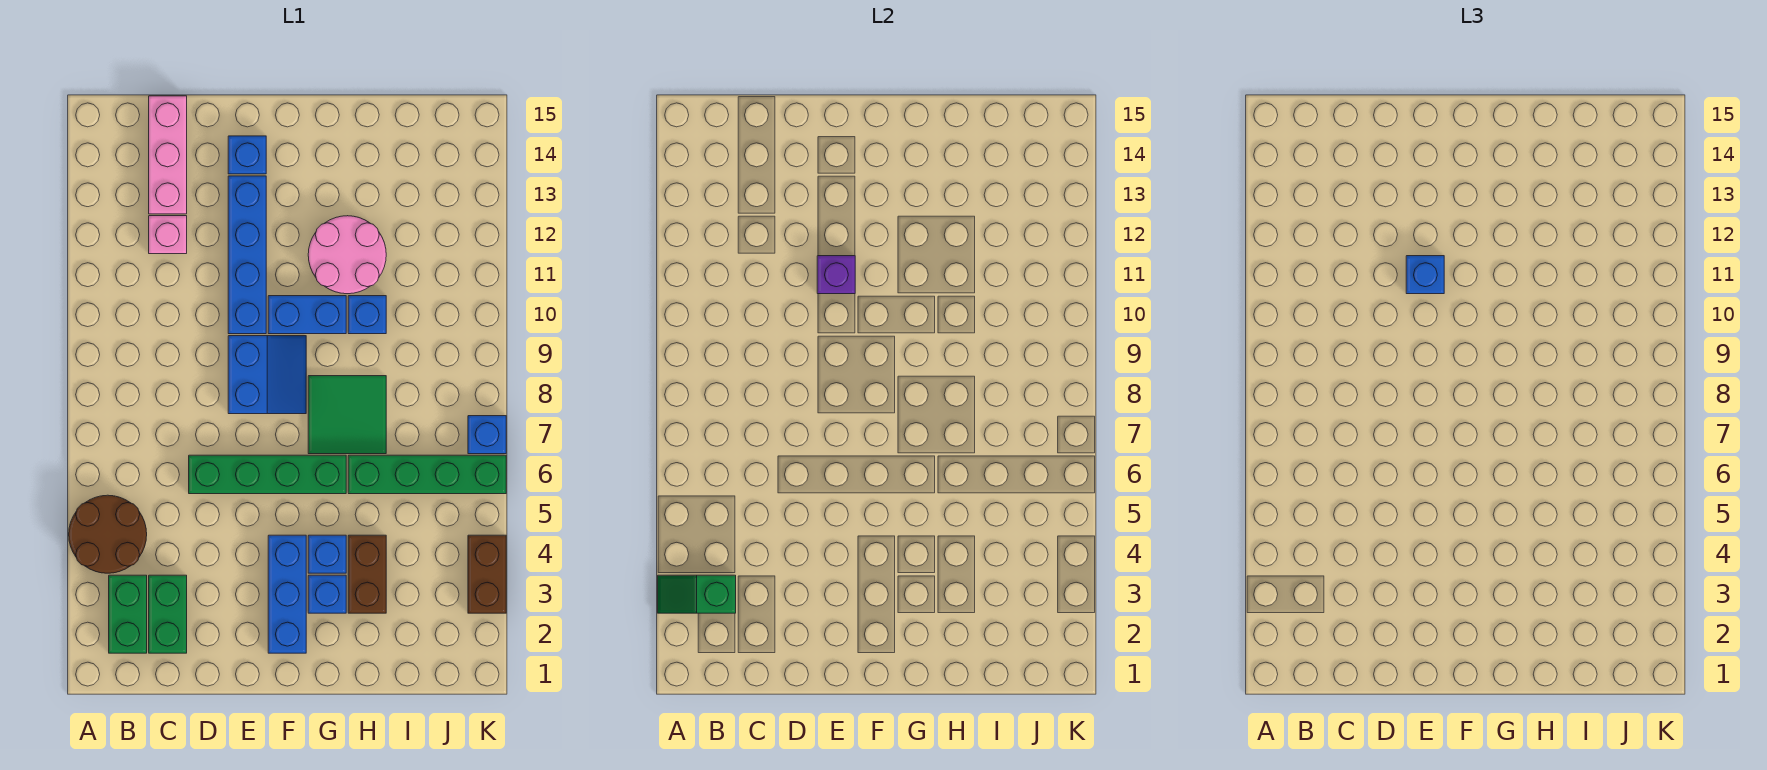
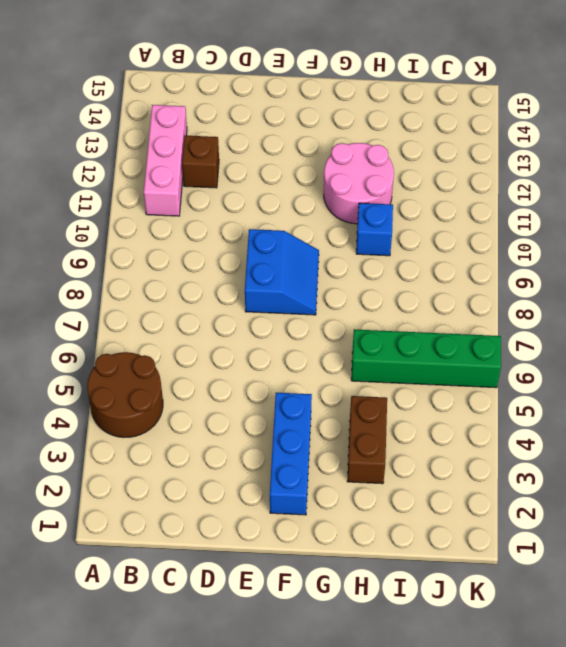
pink 1x3 brick [144,105,187,216] -> pink 1x3 brick moved to [149,96,187,214]
brown 1x1 brick [182,136,219,188] -> pink 1x1 brick [149,216,187,254]
none -> green 1x2 brick [109,575,147,653]
none -> green 1x2 brick [149,575,187,653]
none -> green 1x4 brick [189,455,346,494]

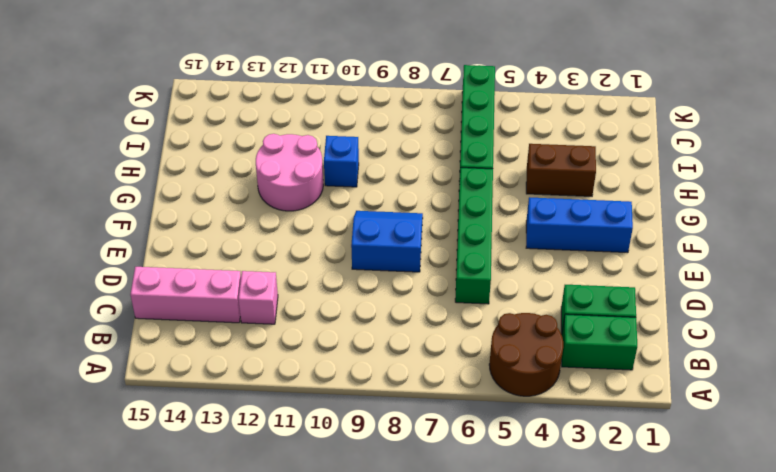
none -> blue 1x4 brick [228,176,266,334]
none -> blue 1x1 brick [228,136,266,174]
none -> blue 1x2 brick [268,296,346,334]

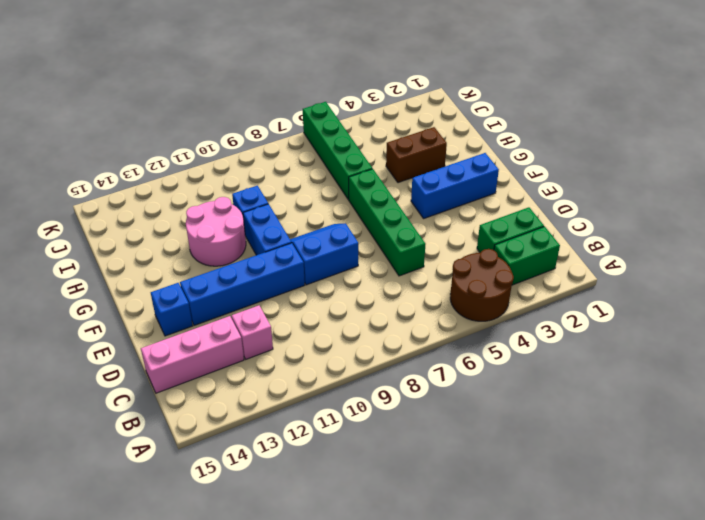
none -> blue 1x1 brick [308,575,346,613]
none -> blue 1x1 brick [308,535,346,573]
none -> green 2x2 tile [308,376,386,454]

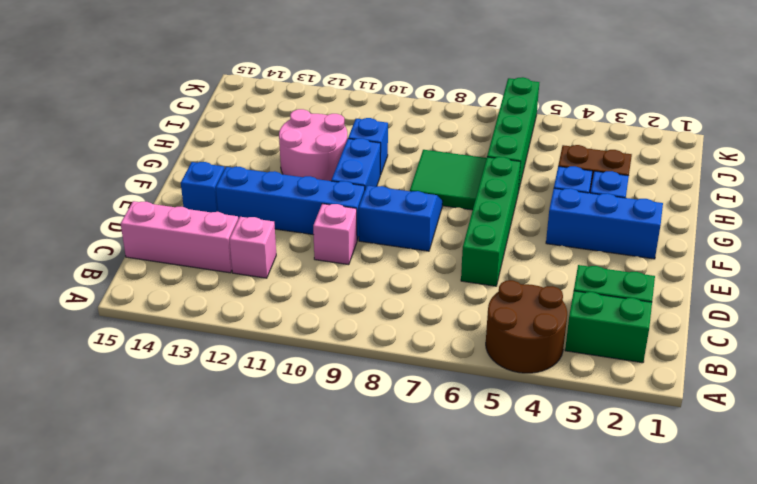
pink 1x1 brick [313,204,357,265] -> none
none -> brown 1x2 brick [468,535,506,613]
none -> blue 1x1 brick [468,416,506,454]
none -> green 1x2 slope [658,575,736,613]

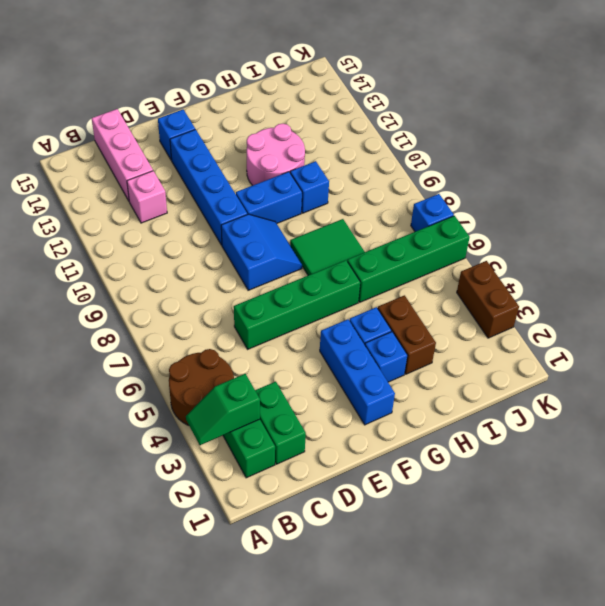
none -> purple 1x1 brick [817,256,855,294]
none -> blue 1x1 brick [1406,256,1444,294]

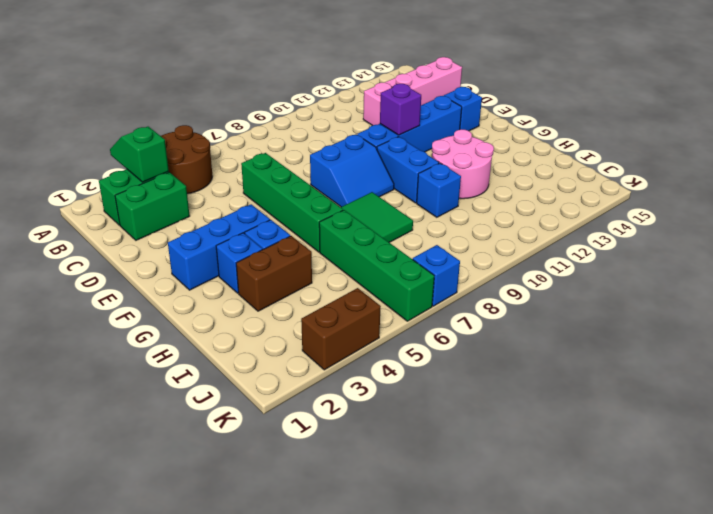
none -> blue 1x1 brick [1406,256,1444,294]

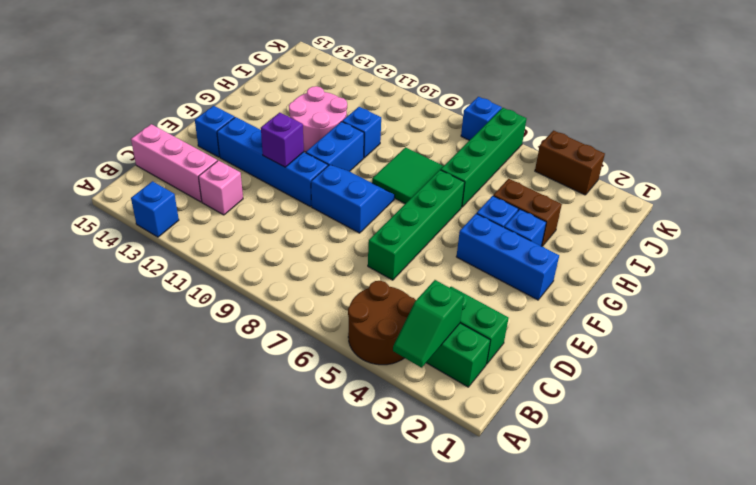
blue 1x1 brick [131,181,179,237] -> blue 1x1 brick moved to [1406,256,1444,294]

